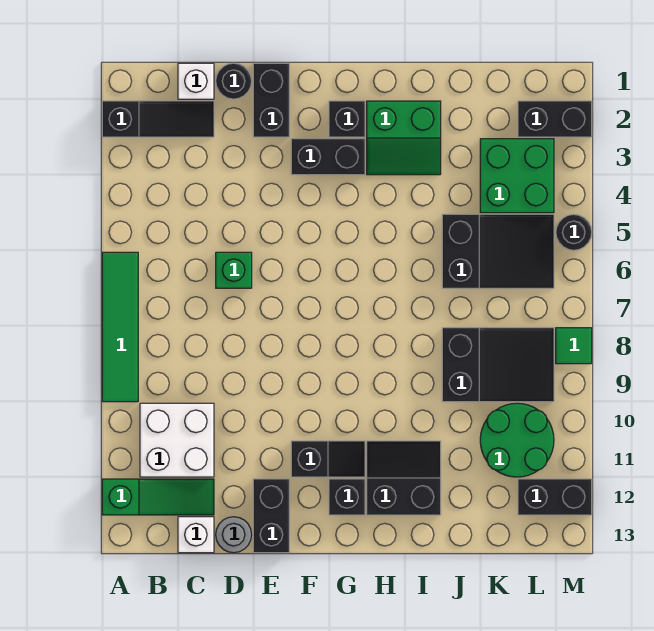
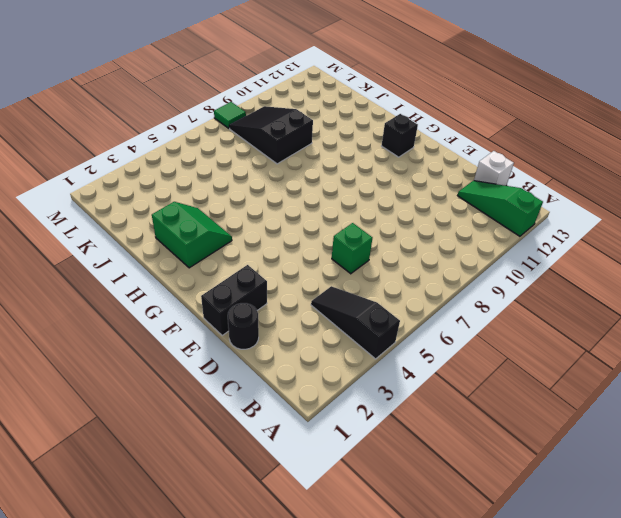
black 1x3 slope [311,286,400,359] -> black 1x3 slope moved to [102,101,214,137]
none -> green 1x4 tile [102,252,138,402]
none -> white 2x2 brick [140,403,214,477]
none -> white 1x1 brick [178,63,214,99]

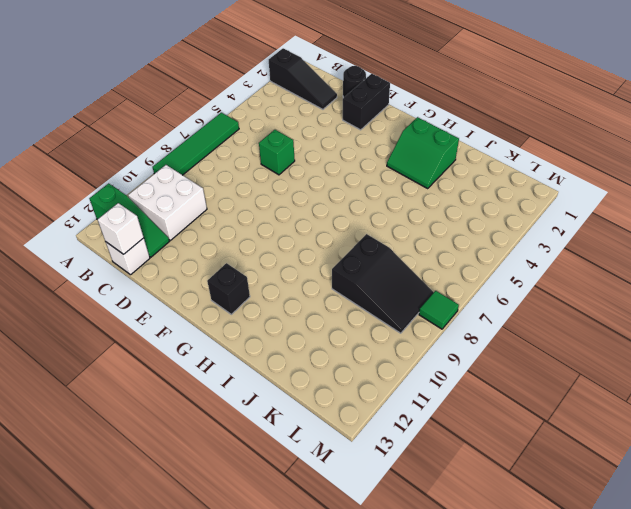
white 1x1 brick [97,203,144,254] -> white 1x1 brick moved to [178,63,214,99]
none -> grey 1x1 round brick [216,517,252,553]
none -> black 1x2 brick [253,479,289,553]
none -> black 1x2 brick [291,139,365,175]

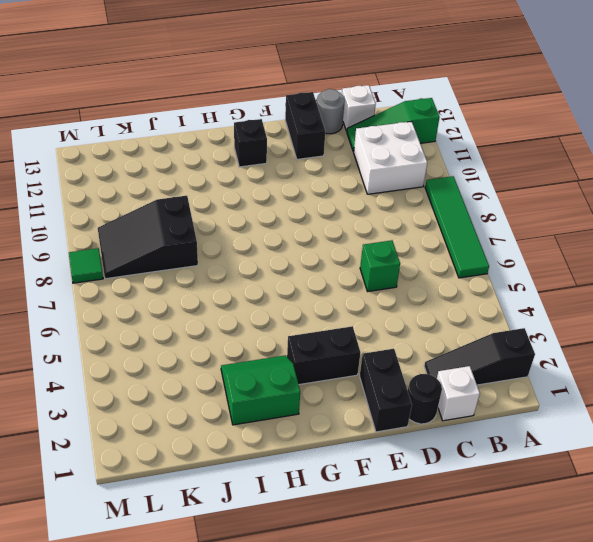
none -> black 1x2 slope [291,441,365,477]
none -> black 1x1 brick [329,101,365,137]
none -> black 2x2 slope [367,441,441,515]

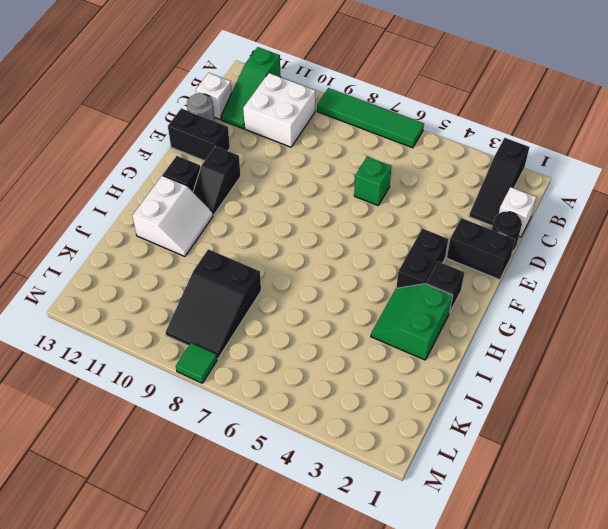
white 2x2 slope [132,176,213,256] -> black 2x2 slope [367,441,441,515]
none -> black 2x3 slope [442,214,554,288]
none -> green 2x2 brick [480,139,554,213]
none -> green 2x2 round brick [480,403,554,477]

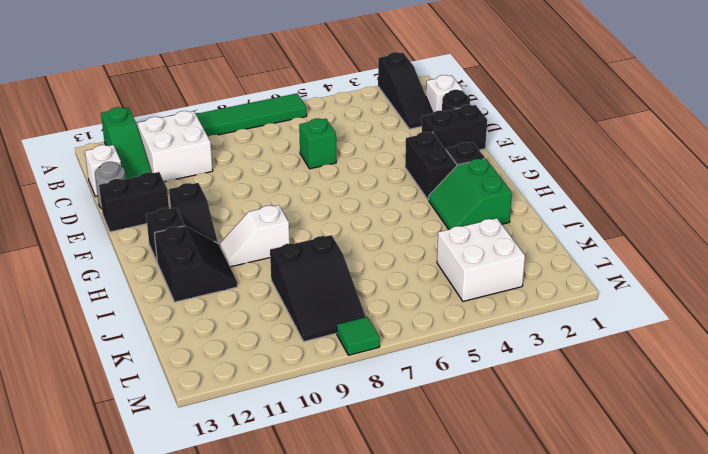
white 1x2 slope [220,205,290,267] -> none
white 2x2 brick [437,218,525,301] -> green 2x2 brick [480,139,554,213]
none -> black 2x3 slope [442,214,554,288]
none -> green 2x2 round brick [480,403,554,477]
none -> black 1x2 brick [518,101,592,137]

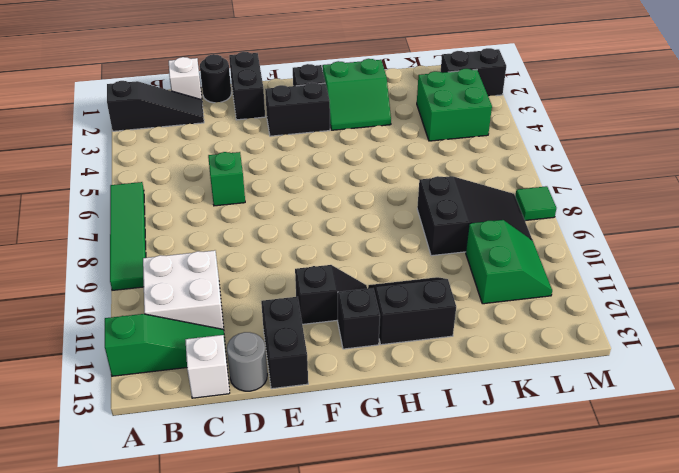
green 2x2 slope [466,220,552,304] -> green 2x2 round brick [480,403,554,477]
none -> black 2x3 slope [442,214,554,288]
none -> black 1x2 brick [518,479,592,515]
none -> black 1x1 round brick [556,214,592,250]

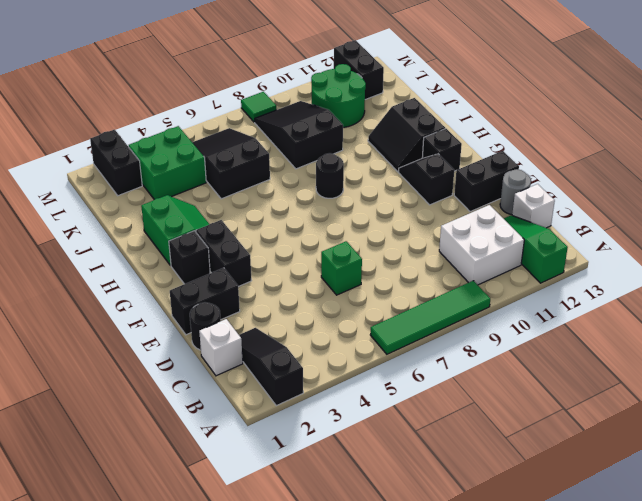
black 1x1 round brick [316,153,344,198] -> black 1x1 round brick moved to [556,214,592,250]

